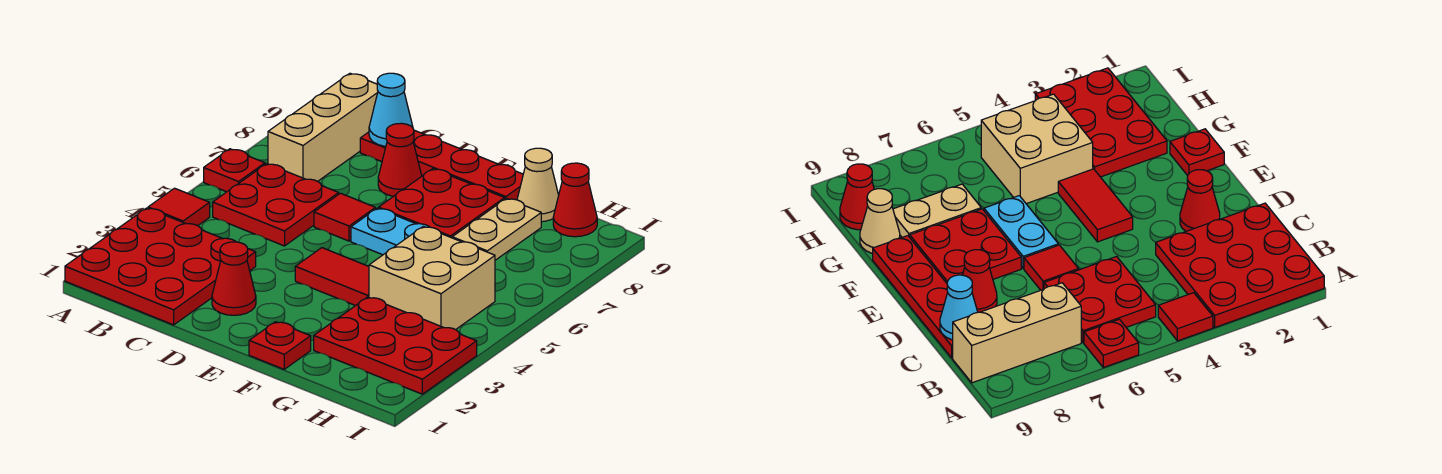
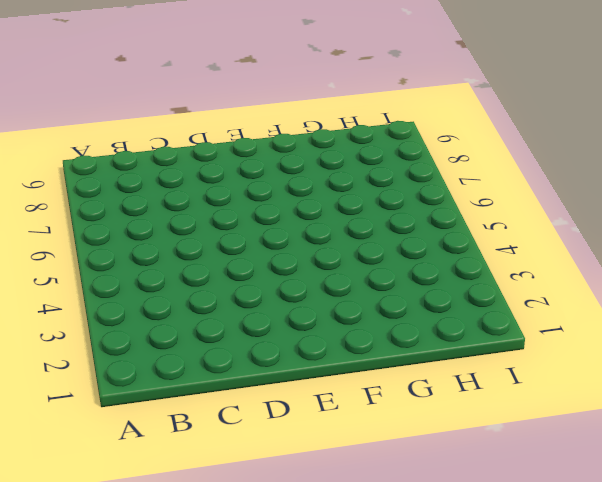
none -> red 3x3 plate [65,208,256,325]
none -> red 1x1 tile [148,188,210,226]
none -> red 1x1 plate [204,149,265,192]

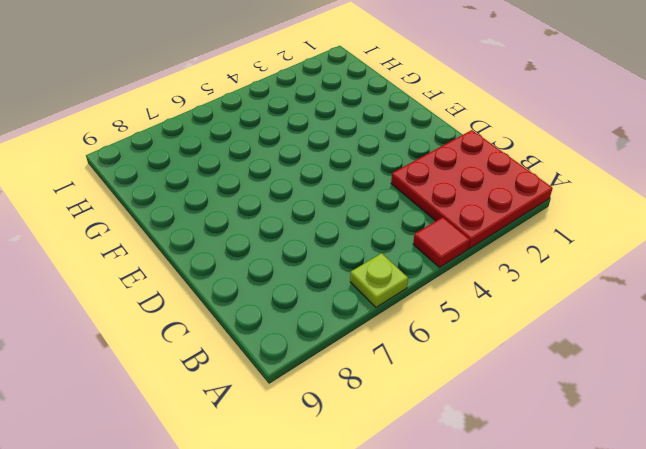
lime 1x1 plate [350,253,408,307] -> red 1x1 plate [204,149,265,192]
none -> red 2x2 plate [213,164,339,246]
none -> tan 1x3 brick [268,73,378,181]
none -> red 1x4 plate [360,130,523,200]

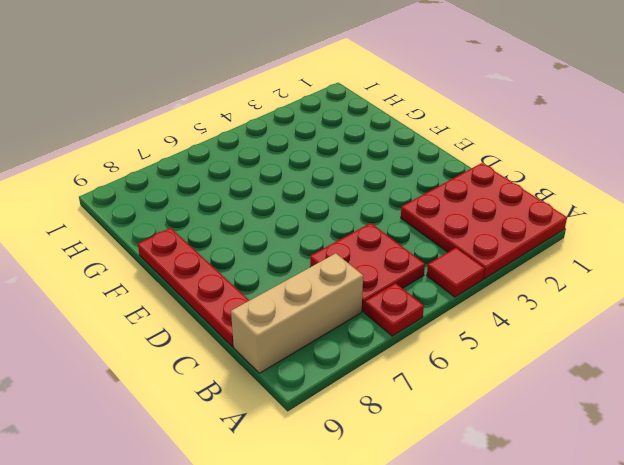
none -> red 1x1 cone [212,242,256,315]
none -> red 1x1 tile [314,193,375,241]
none -> red 1x1 cone [378,123,422,196]

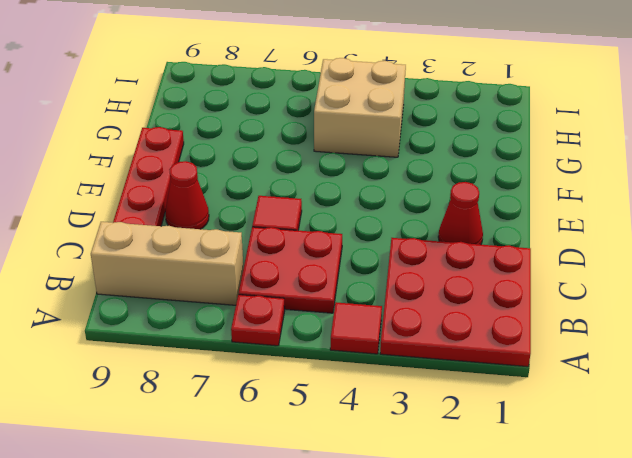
none -> red 1x2 tile [295,248,369,306]
none -> cyan 1x2 plate [351,208,429,255]
none -> red 2x2 plate [379,169,505,238]

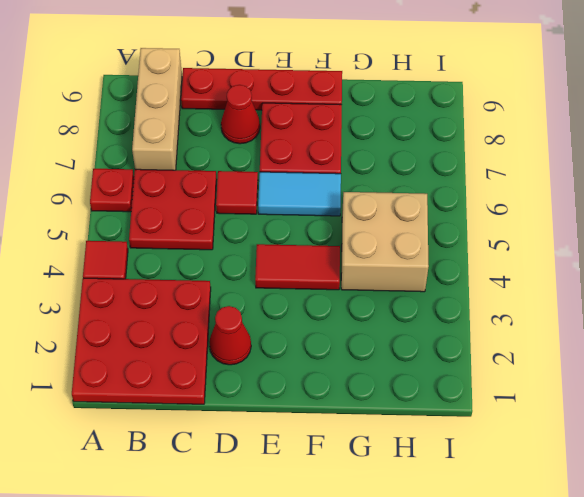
cyan 1x2 tile [258,172,341,216] -> cyan 1x2 plate [351,208,429,255]
none -> red 1x1 plate [249,322,311,369]
none -> red 2x3 plate [314,297,477,394]
none -> tan 1x2 plate [452,198,541,260]

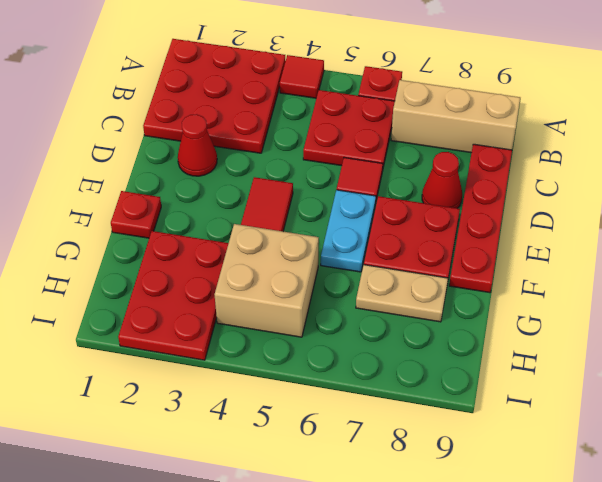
none -> tan 1x1 cone [517,148,559,222]
none -> red 1x1 cone [553,163,597,237]
none -> cyan 1x1 cone [369,73,413,146]

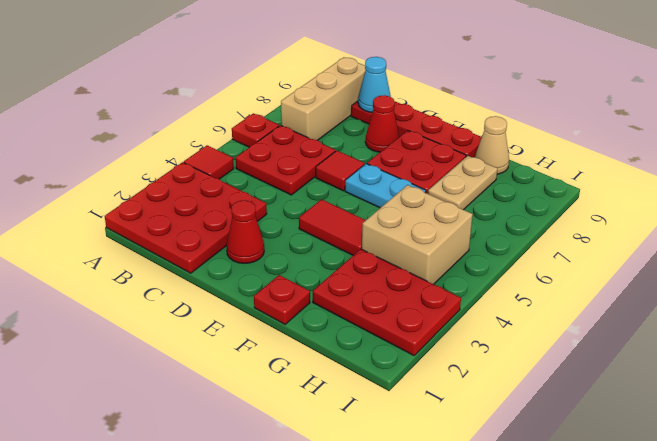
none -> red 1x1 cone [553,163,597,237]

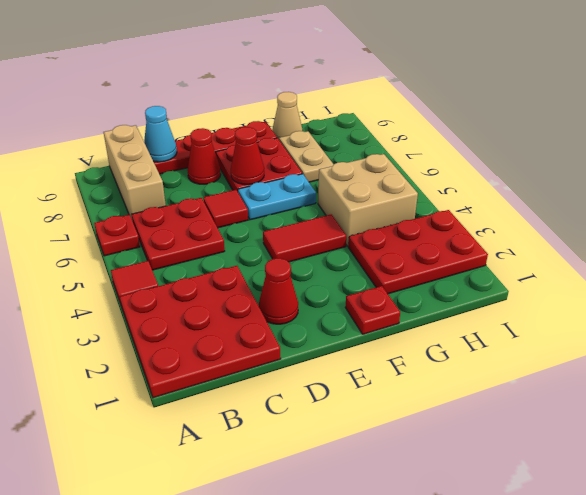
red 1x1 cone [231,127,264,185] -> red 1x1 cone moved to [553,163,597,237]

